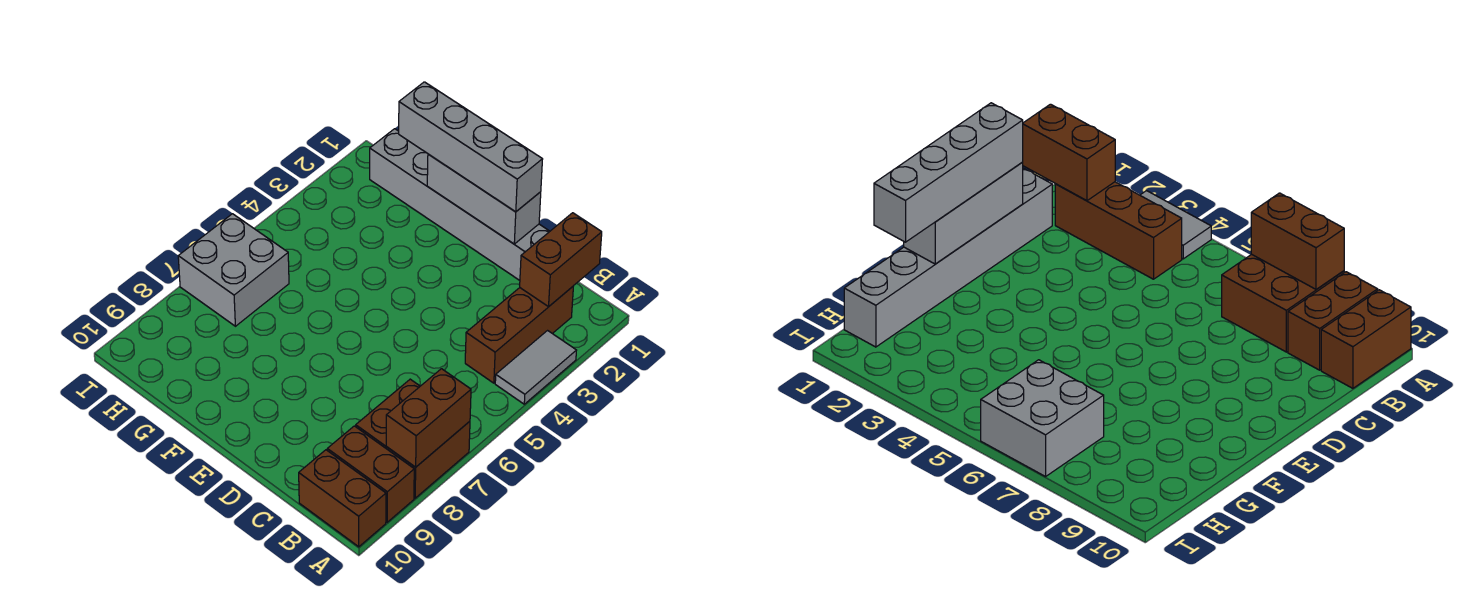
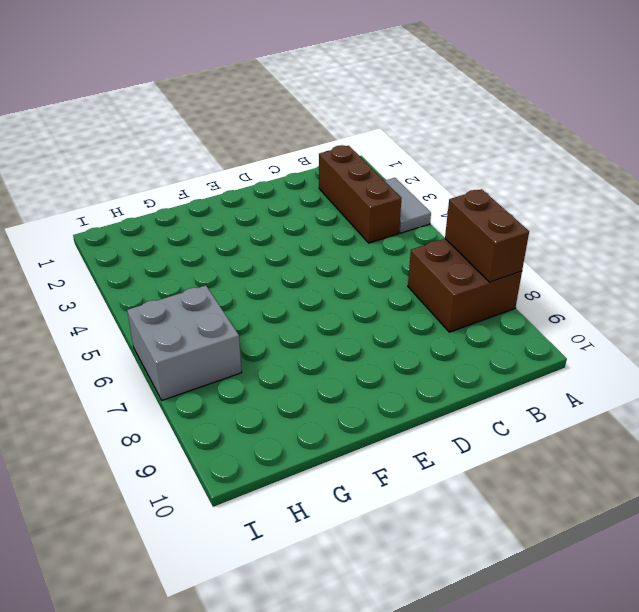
none -> brown 1x2 brick [327,426,414,522]
none -> brown 1x2 brick [299,450,386,547]

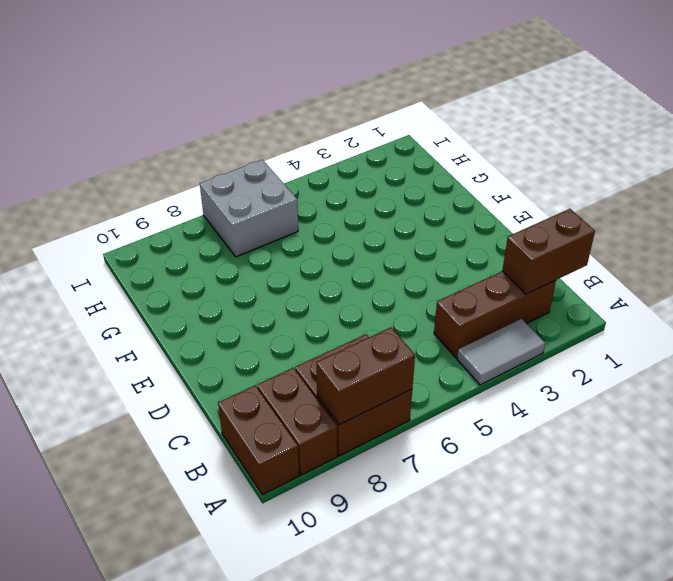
none -> grey 1x6 brick [370,129,550,280]
none -> grey 1x3 brick [427,154,541,244]

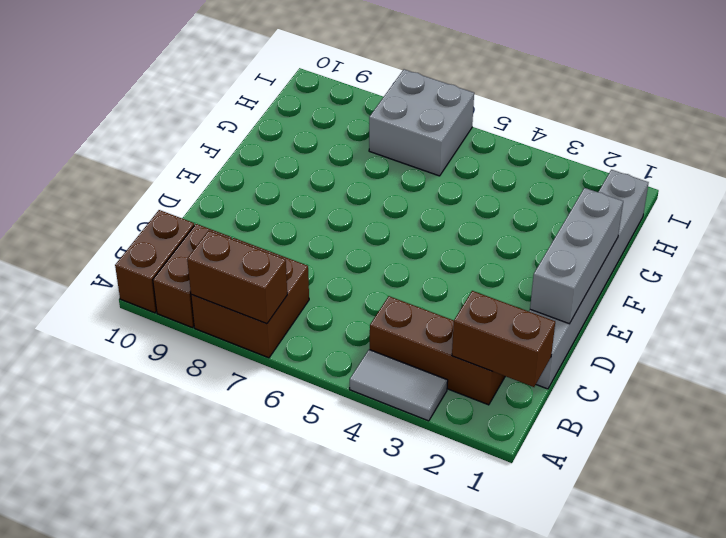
none -> grey 1x4 brick [399,82,543,212]

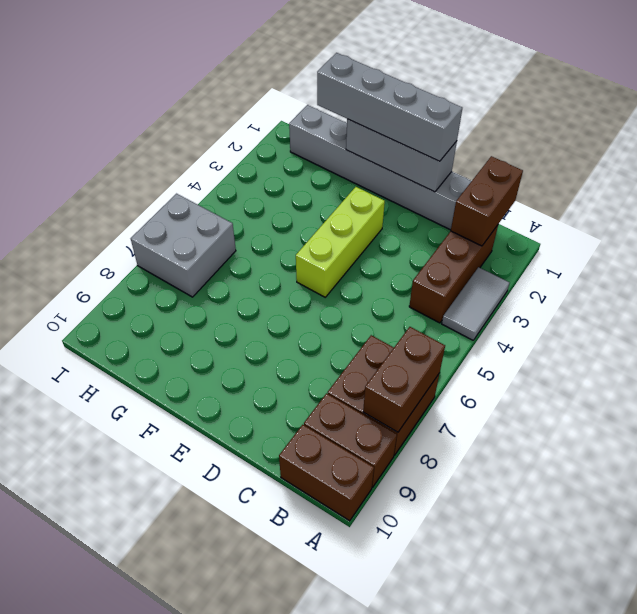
lime 1x3 brick [296,187,385,297] -> none

